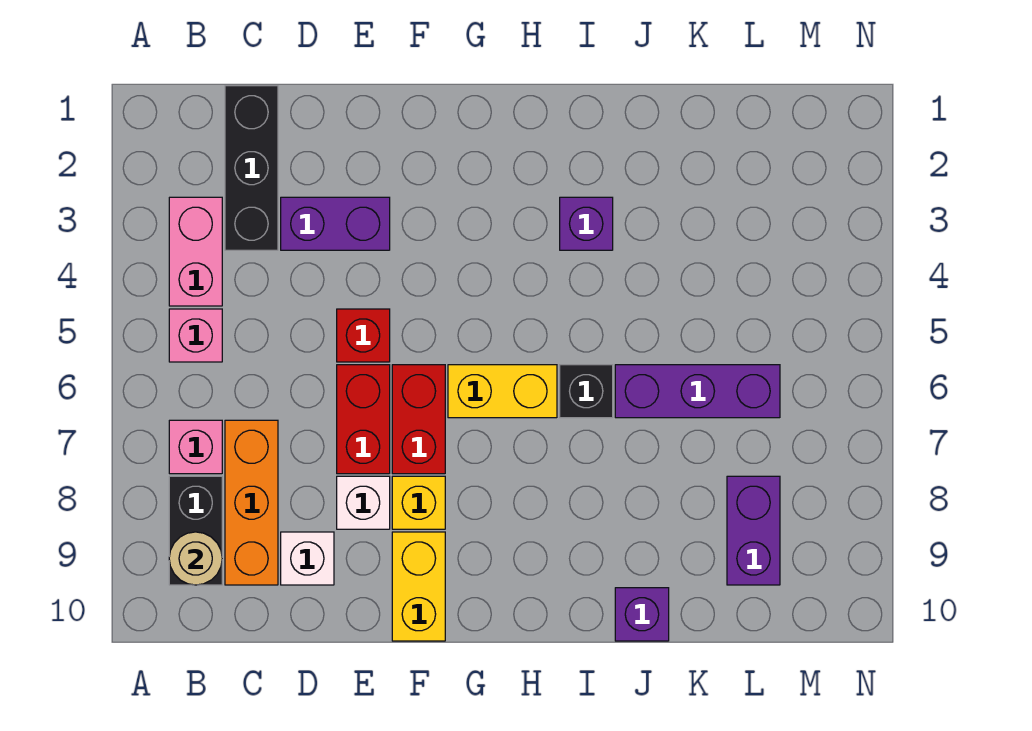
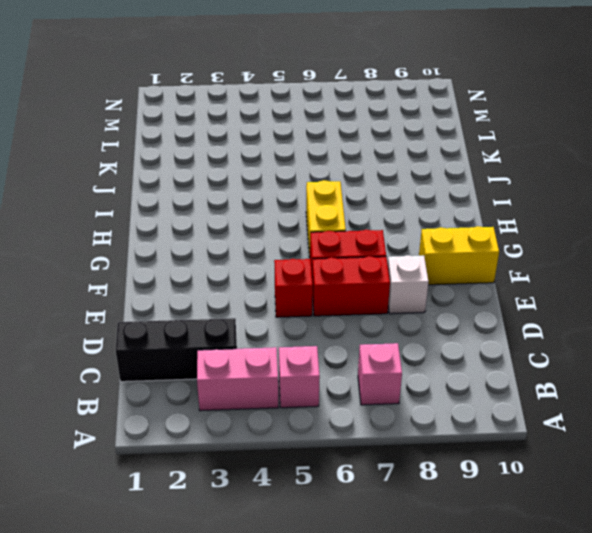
none -> black 1x2 brick [169,476,222,585]
none -> orange 1x3 brick [225,420,278,585]
none -> purple 1x2 brick [281,197,390,250]

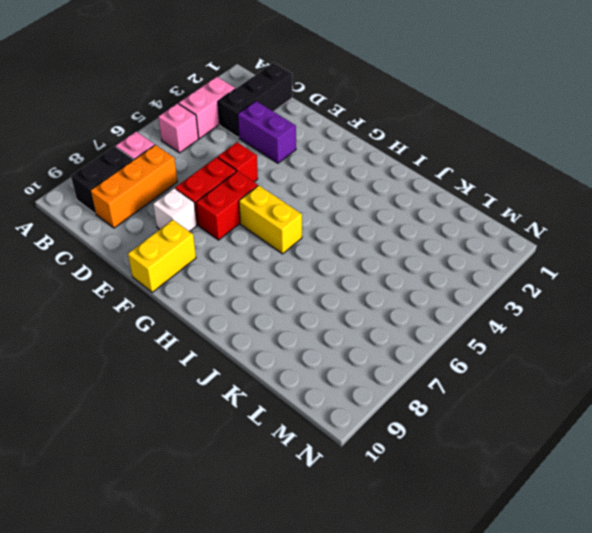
none -> white 1x1 brick [281,532,334,585]
none -> yellow 1x1 brick [392,476,445,529]
none -> purple 1x1 brick [560,197,613,250]

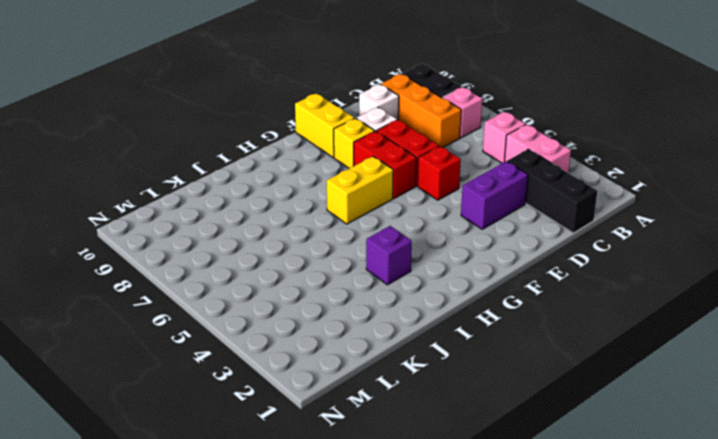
none -> black 1x1 brick [560,365,613,418]
none -> purple 1x3 brick [615,365,780,418]
none -> purple 1x1 brick [615,588,669,641]

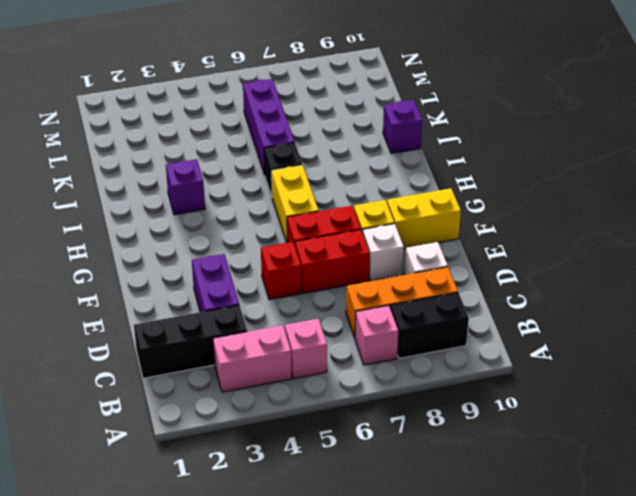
none -> purple 1x2 brick [727,476,780,585]
none -> tan 1x1 round brick [169,532,222,585]

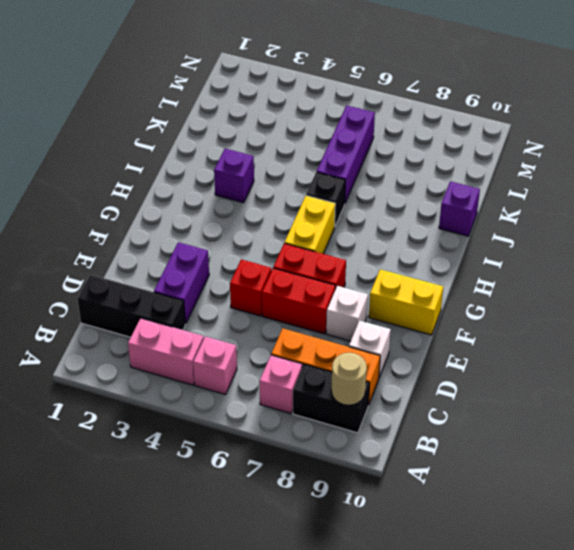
none -> yellow 1x1 brick [392,476,445,529]
none -> purple 1x2 brick [727,476,780,585]

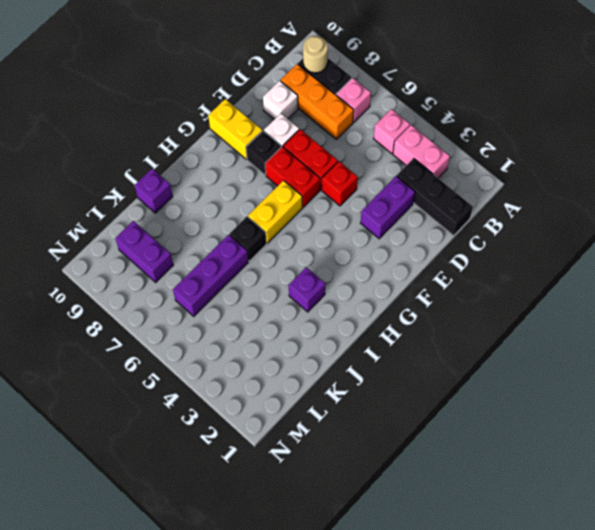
black 1x1 brick [246,131,281,175] -> yellow 1x1 brick [392,476,445,529]

